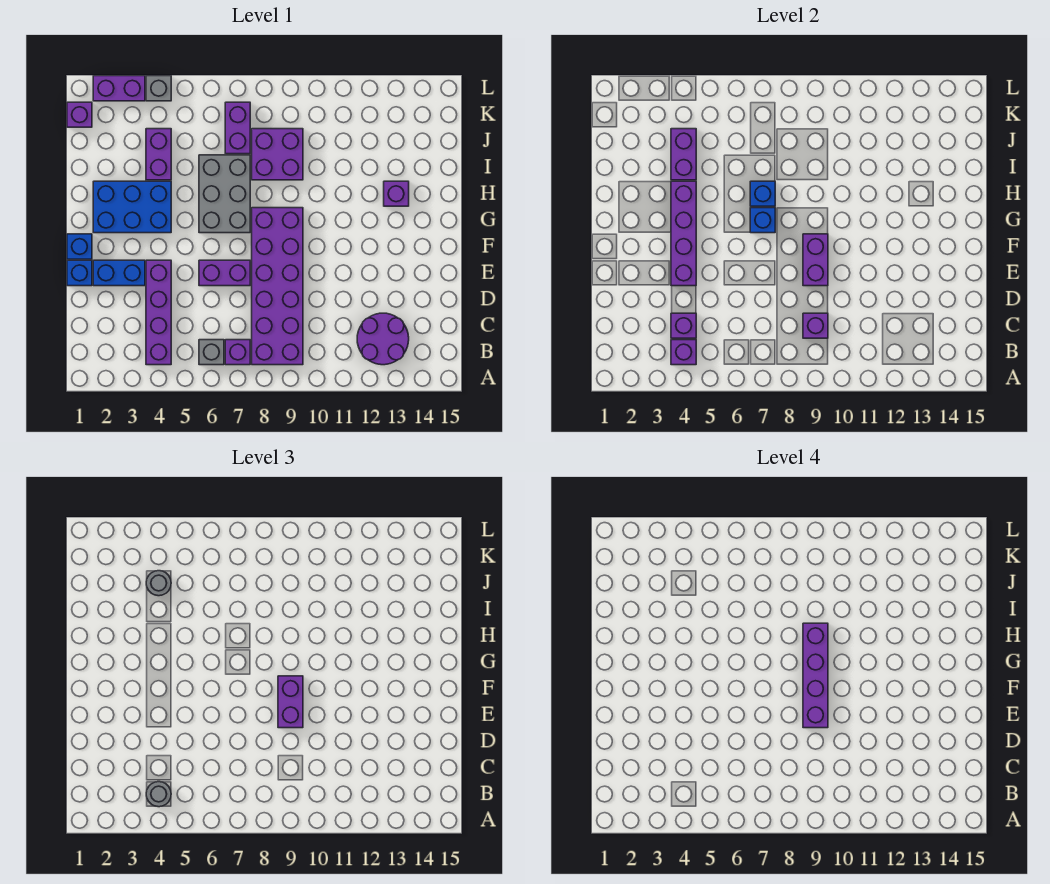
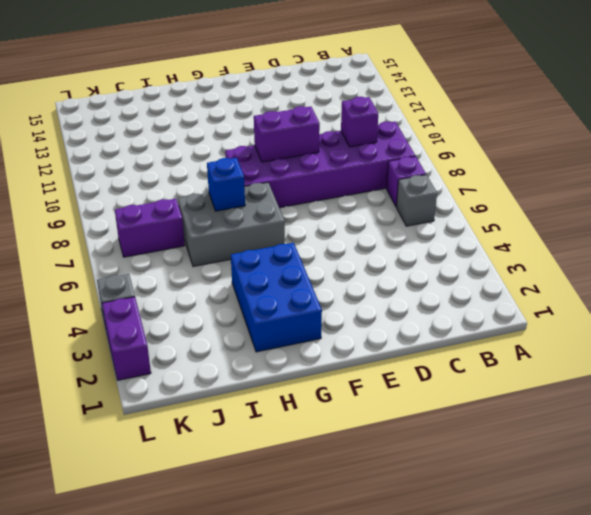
none -> purple 1x4 brick [146,260,171,365]
none -> purple 2x2 round brick [357,313,409,365]
none -> blue 1x1 brick [67,260,92,286]
none -> blue 1x2 brick [93,260,145,286]

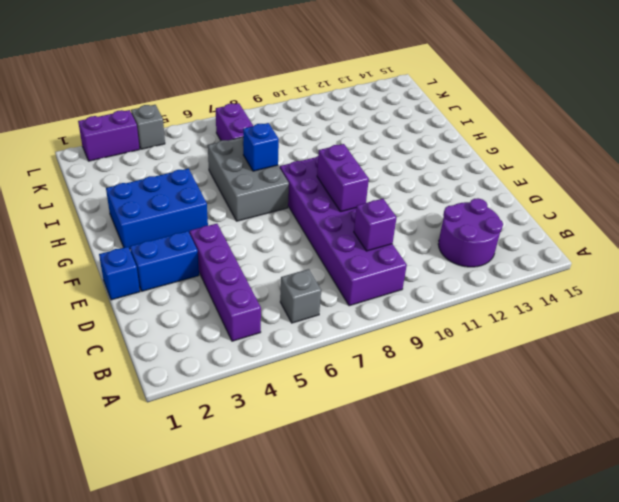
none -> purple 1x1 brick [225,340,250,365]
none -> purple 1x2 brick [199,260,250,286]
none -> blue 1x1 brick [67,234,92,259]
none -> purple 1x1 brick [384,181,409,206]

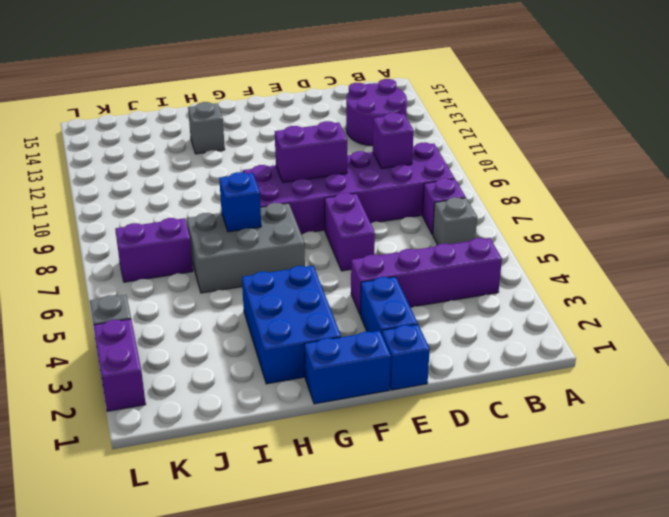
blue 1x2 brick [304,331,391,404] -> blue 1x1 brick [67,234,92,259]
grey 1x1 brick [188,102,225,154] -> purple 1x1 brick [384,181,409,206]
none -> purple 1x2 brick [146,129,171,180]
none -> purple 2x2 brick [252,129,303,180]
none -> purple 1x1 brick [67,102,92,127]
none -> purple 1x1 brick [671,340,696,365]

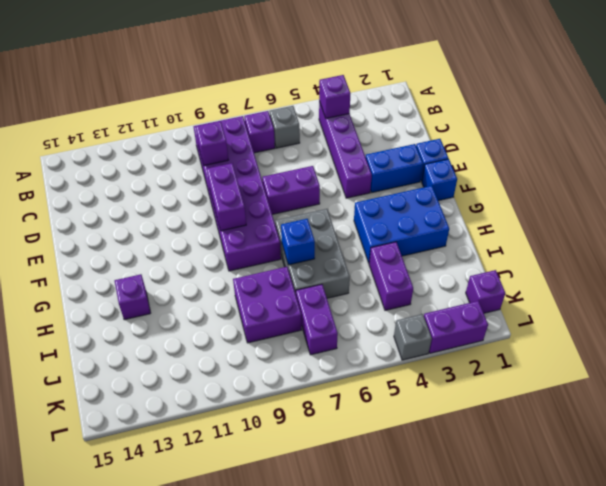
none -> purple 2x2 round brick [357,313,409,365]
none -> purple 1x1 brick [671,313,696,338]
none -> purple 1x4 brick [671,181,696,286]
none -> blue 1x1 brick [750,208,775,233]

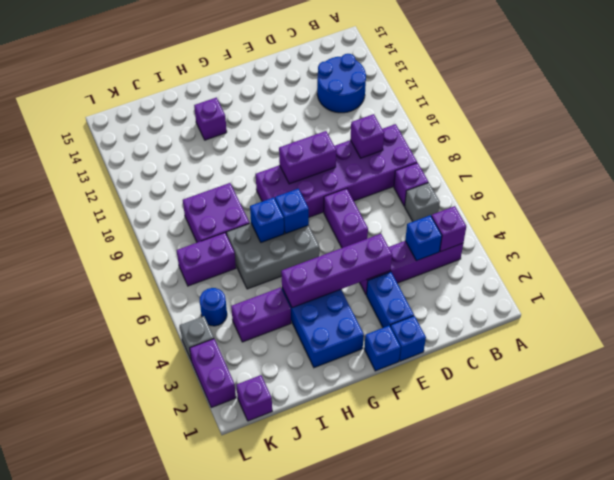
blue 2x2 round brick [317,54,366,113] -> purple 2x2 round brick [357,313,409,365]
blue 1x1 brick [405,215,442,261] -> purple 1x1 brick [671,313,696,338]
blue 1x1 round brick [200,288,227,326] -> none
none -> purple 1x2 brick [671,129,696,180]
none -> grey 1x1 round brick [146,782,171,807]
none -> purple 1x2 brick [278,676,303,728]
none -> grey 1x1 round brick [146,571,171,596]

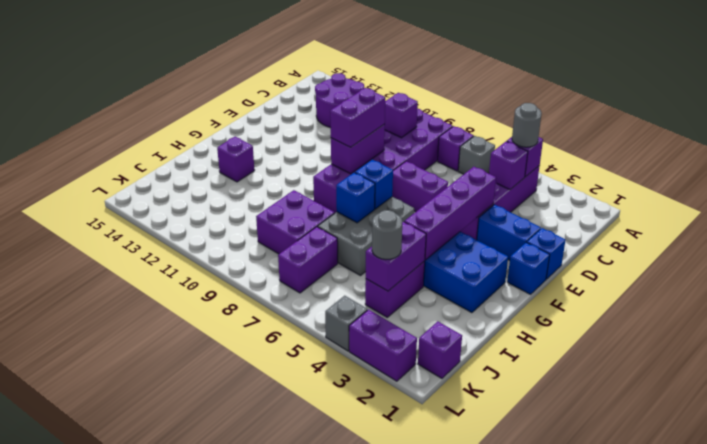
none -> purple 1x4 brick [803,623,828,728]

